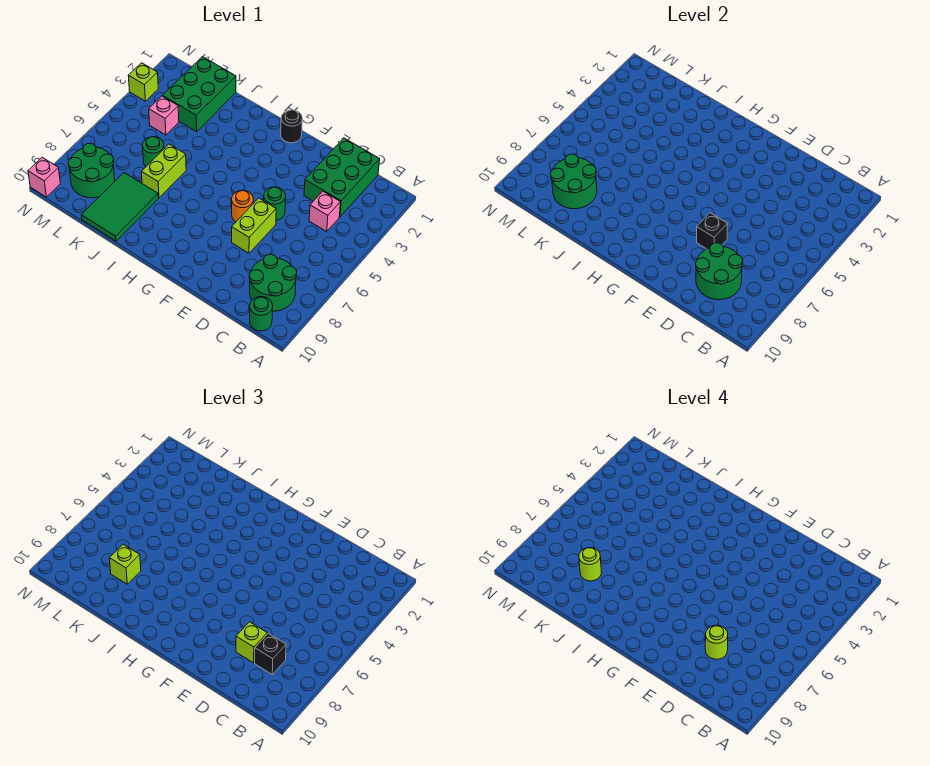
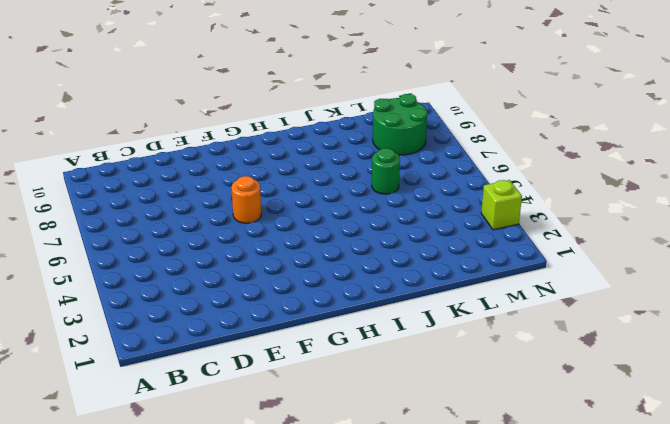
none -> green 2x2 round brick [249,254,297,311]
none -> green 1x1 round brick [250,297,273,331]
none -> green 2x3 brick [304,138,380,217]

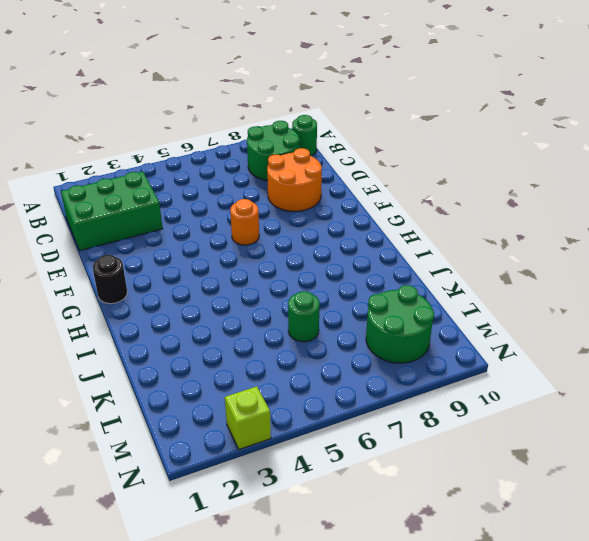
orange 2x2 round brick [267,148,322,211] -> none
none -> pink 1x1 brick [309,191,341,231]
none -> green 1x1 round brick [264,187,286,220]
none -> lime 1x2 brick [232,198,276,253]

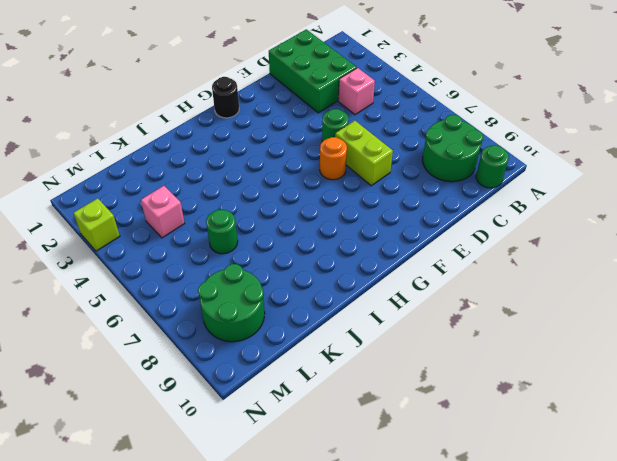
none -> lime 1x2 brick [141,144,186,198]
none -> green 2x3 tile [81,173,158,241]
none -> green 2x3 brick [163,57,236,132]

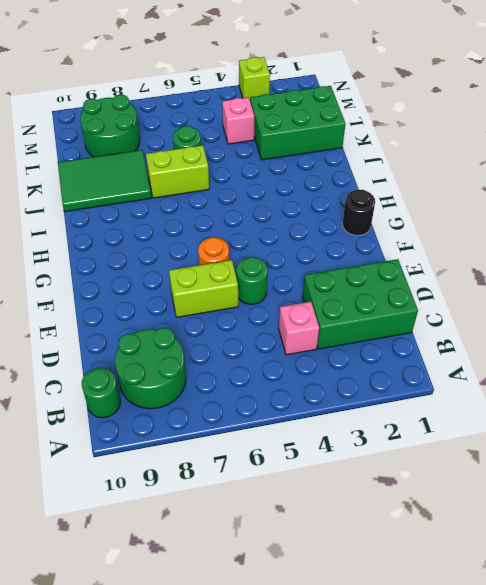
none -> pink 1x1 brick [28,157,60,197]
none -> green 2x2 round brick [696,243,743,300]
none -> black 1x1 brick [697,213,728,249]

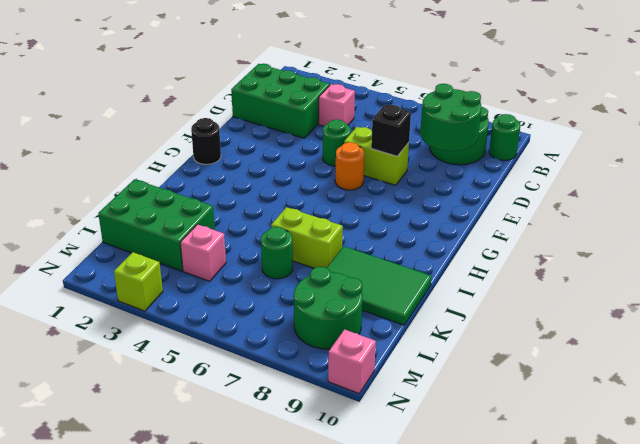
none -> green 2x2 round brick [551,154,597,209]
none -> black 1x1 brick [255,633,286,674]
none -> lime 1x1 brick [236,622,267,663]

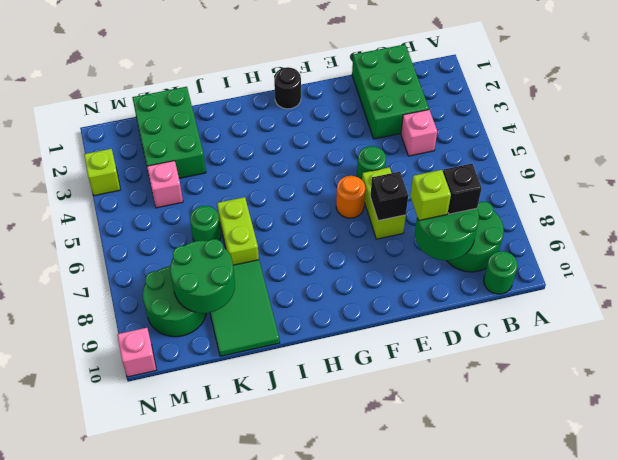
none -> lime 1x1 brick [109,544,141,584]
none -> lime 1x1 round brick [705,625,728,659]
none -> lime 1x1 round brick [579,548,602,581]

